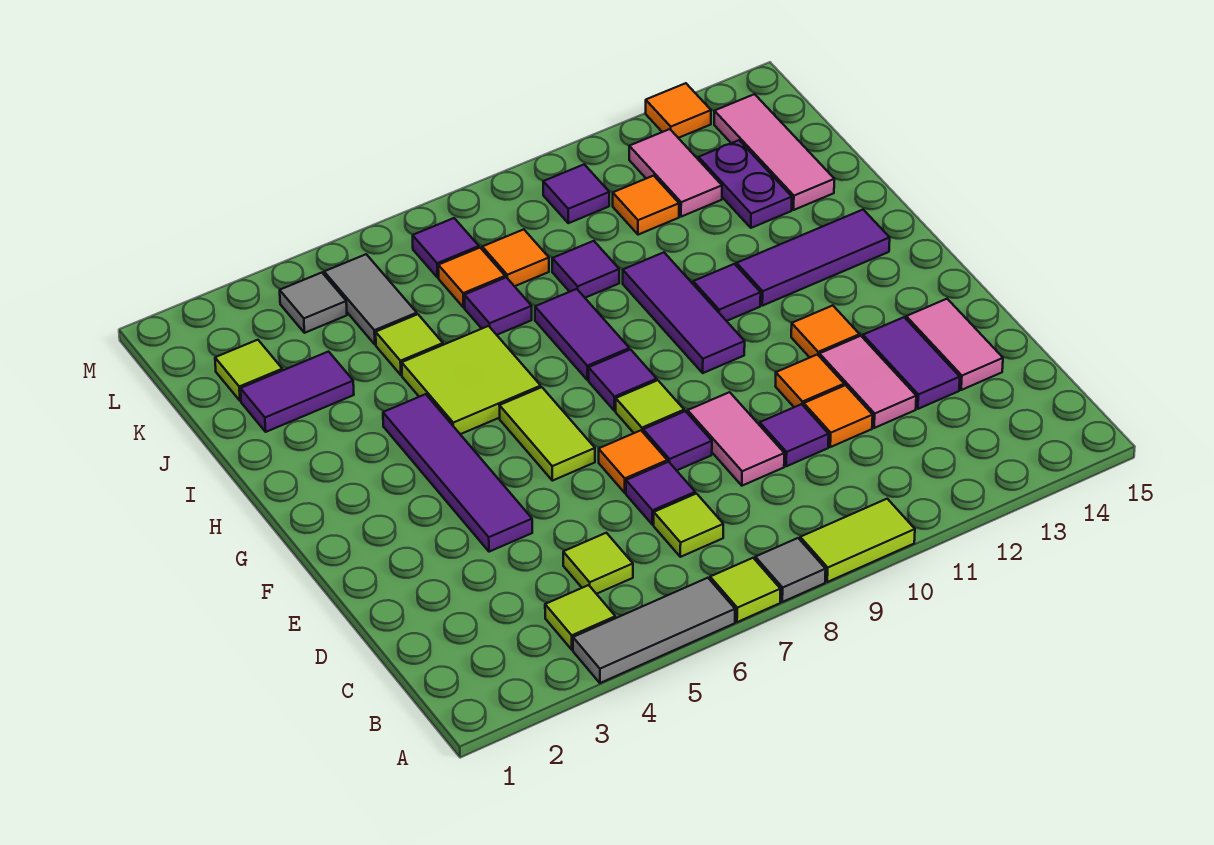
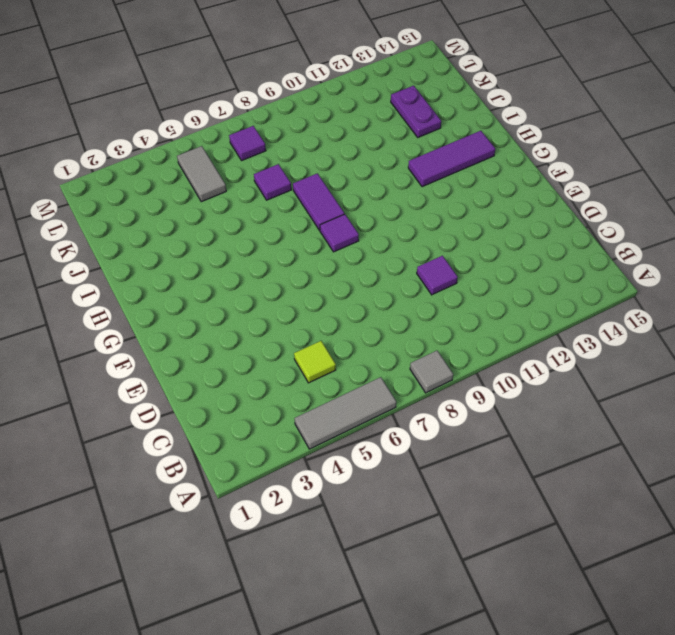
none -> lime 1x1 tile [710,558,780,622]
none -> lime 1x2 tile [800,499,915,582]
none -> lime 1x1 tile [545,585,615,650]
none -> lime 1x1 tile [654,494,723,557]

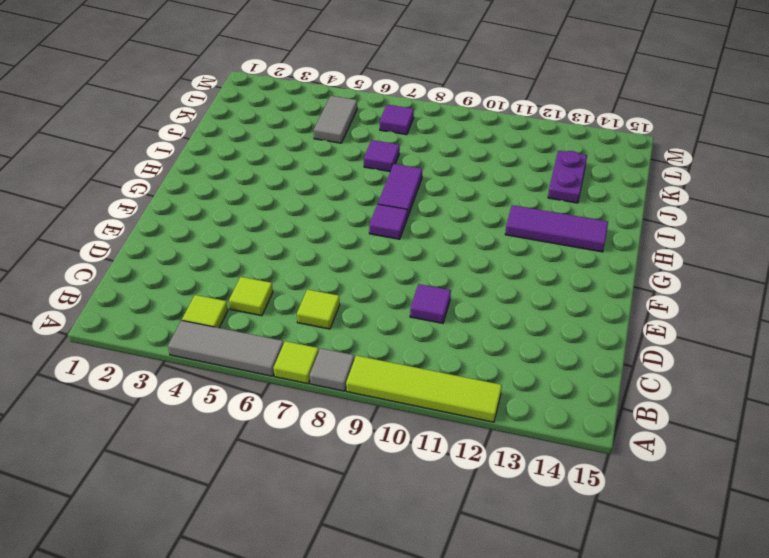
lime 1x4 tile [346,356,502,422] -> lime 1x2 tile [800,499,915,582]
none -> purple 1x1 tile [626,462,695,525]
none -> pink 1x2 tile [688,392,784,486]
none -> orange 1x1 tile [804,385,873,447]
none -> pink 1x2 tile [819,336,916,428]

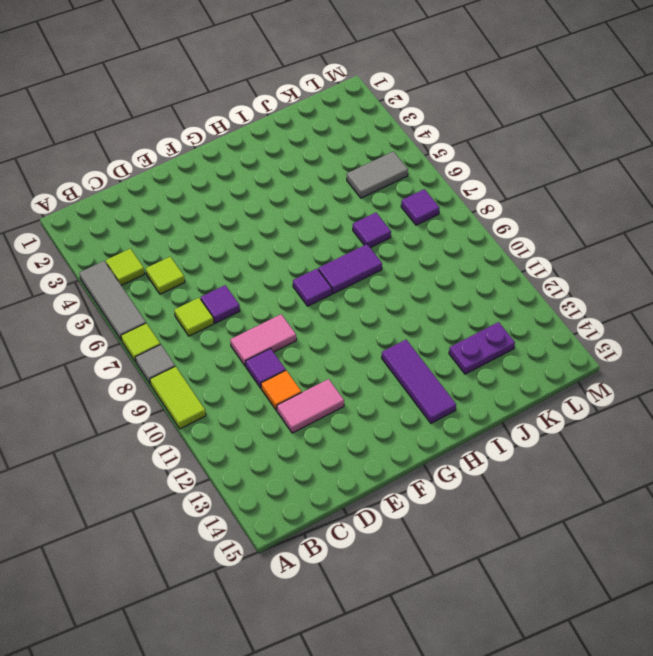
none -> purple 1x2 tile [863,317,960,409]
none -> pink 1x2 tile [906,299,1003,390]
none -> purple 1x4 tile [383,394,532,552]
none -> orange 1x1 tile [599,430,667,493]

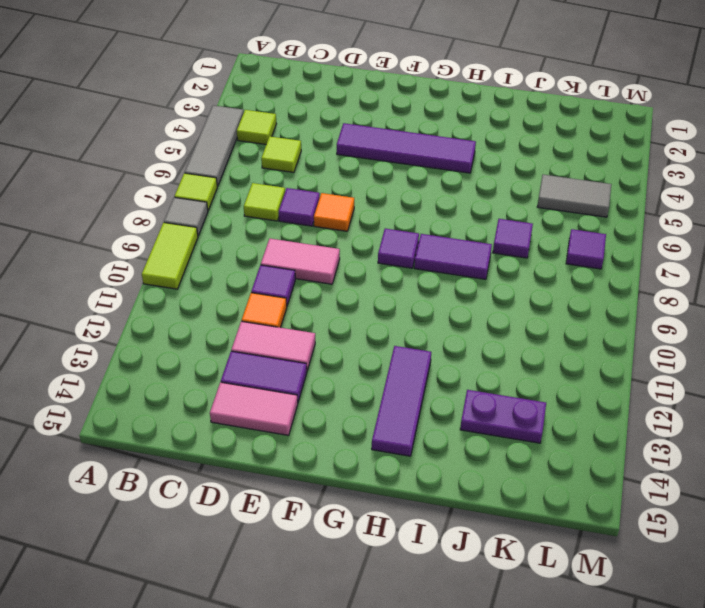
none -> purple 1x1 tile [643,411,712,470]
none -> orange 1x1 tile [776,354,844,407]
none -> lime 1x2 tile [499,387,595,481]
none -> lime 1x1 tile [616,380,684,433]

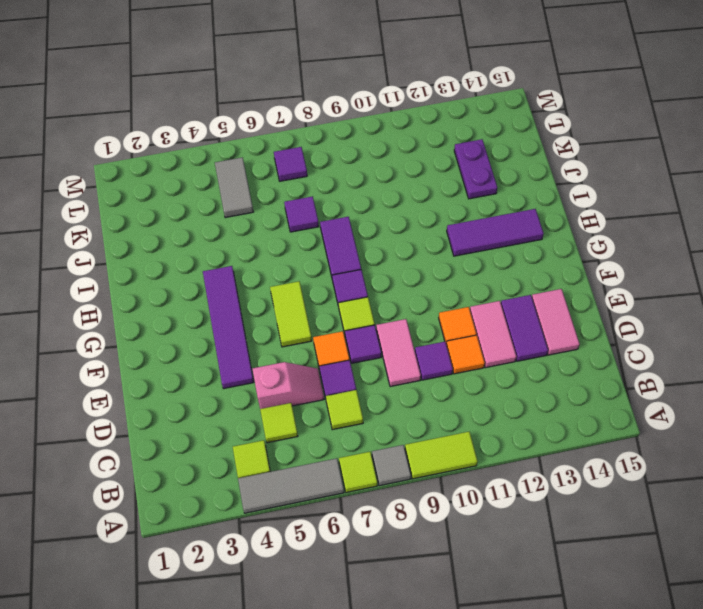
pink 1x2 slope [252,362,324,409] -> none
none -> orange 1x1 tile [791,306,860,357]
none -> purple 1x3 tile [623,252,745,373]
none -> lime 2x2 tile [402,326,541,434]
none -> purple 1x1 tile [693,264,761,321]

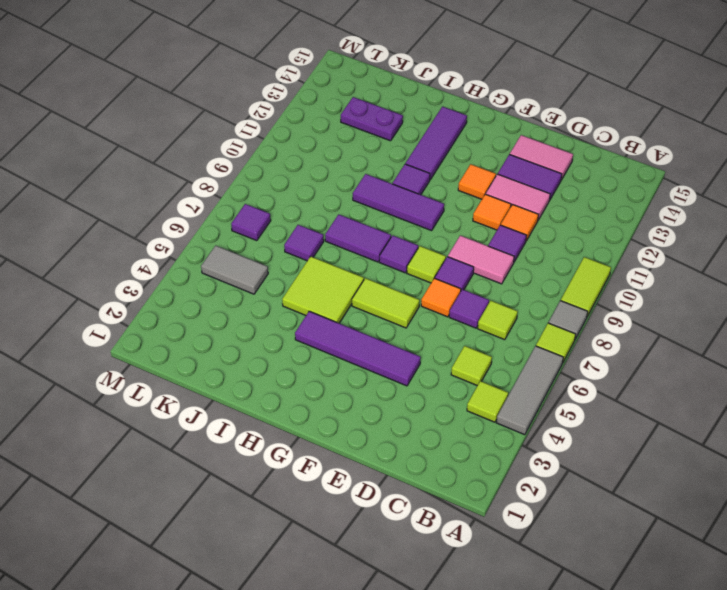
none -> purple 1x2 tile [241,352,354,432]
none -> lime 1x1 tile [376,314,443,375]
none -> purple 1x1 tile [552,241,619,298]
none -> pink 1x3 tile [714,94,834,210]

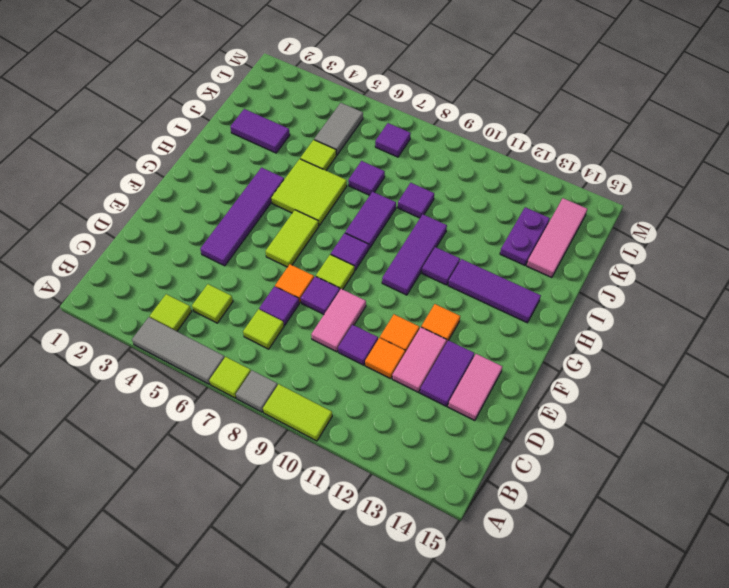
none -> lime 1x1 tile [215,340,282,401]
none -> orange 1x1 tile [438,248,505,308]
none -> orange 1x1 tile [482,229,549,286]
none -> orange 1x1 tile [613,176,679,235]

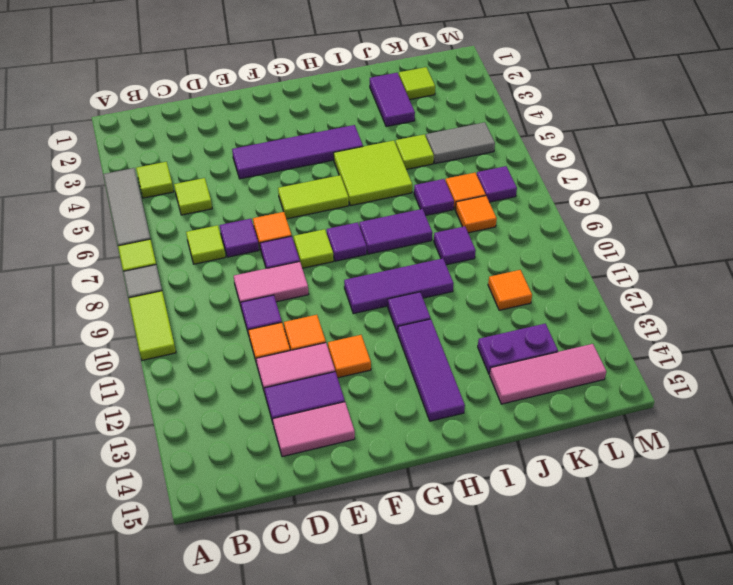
none -> pink 1x2 tile [629,129,722,217]
none -> grey 1x1 tile [280,273,347,333]
none -> purple 1x1 tile [543,164,609,223]
none -> orange 1x1 tile [646,83,711,138]

